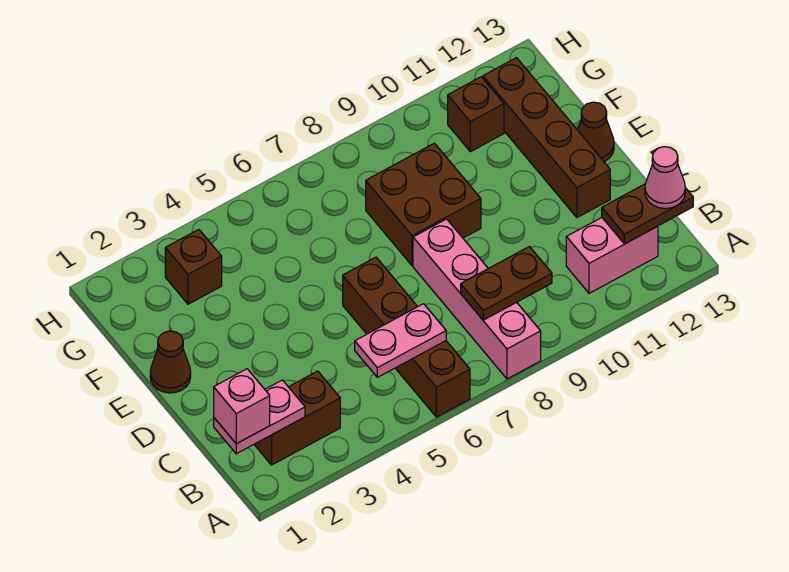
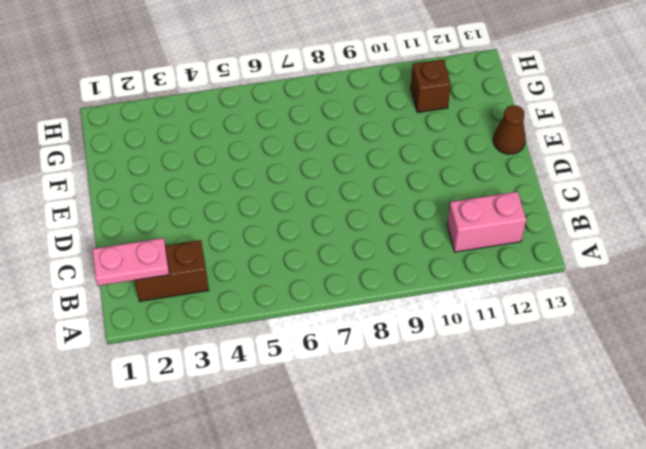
none -> brown 1x4 brick [343,257,470,417]
none -> pink 1x4 brick [413,219,541,379]
none -> brown 1x4 brick [483,58,610,217]

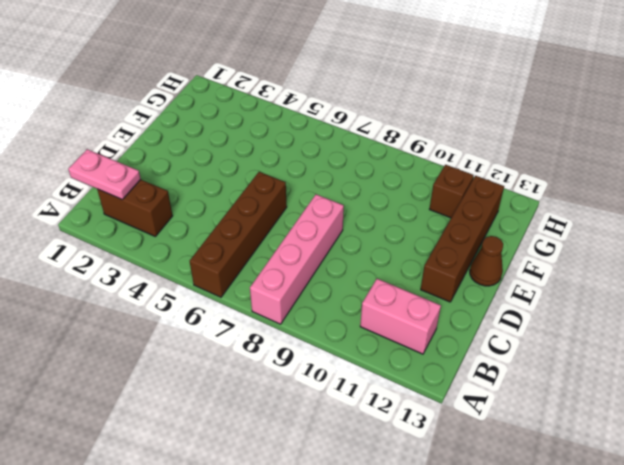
none -> brown 1x1 cone [150,331,191,393]
none -> brown 2x2 brick [366,143,481,266]
none -> brown 1x1 brick [165,230,222,304]

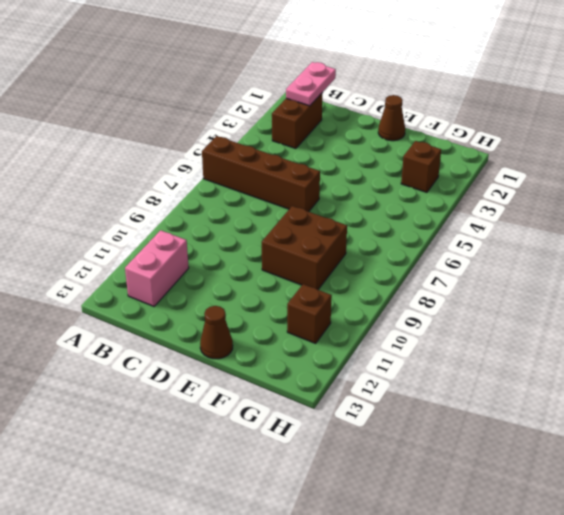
none -> pink 1x4 brick [413,219,541,379]
none -> brown 1x4 brick [483,58,610,217]
none -> pink 1x2 plate [355,304,446,377]

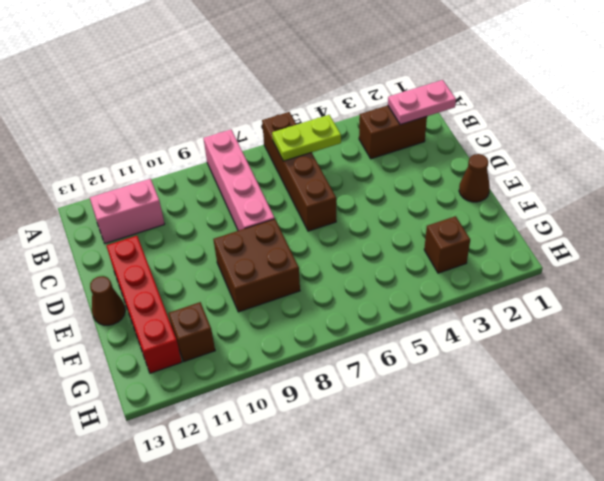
lime 1x2 plate [272,115,341,161] -> pink 1x2 plate [355,304,446,377]
red 1x4 brick [107,236,182,373] -> brown 1x4 brick [483,58,610,217]
none -> brown 1x2 plate [461,247,552,320]
none -> brown 1x2 plate [602,184,693,244]
none -> pink 1x1 brick [214,369,270,444]

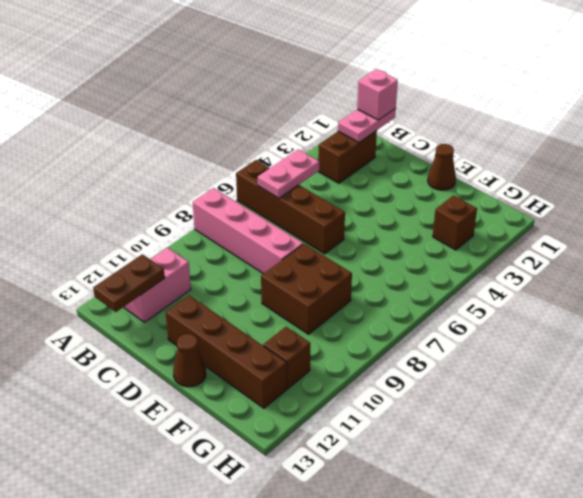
none -> brown 1x2 plate [461,247,552,320]
none -> pink 1x1 cone [645,147,685,209]

